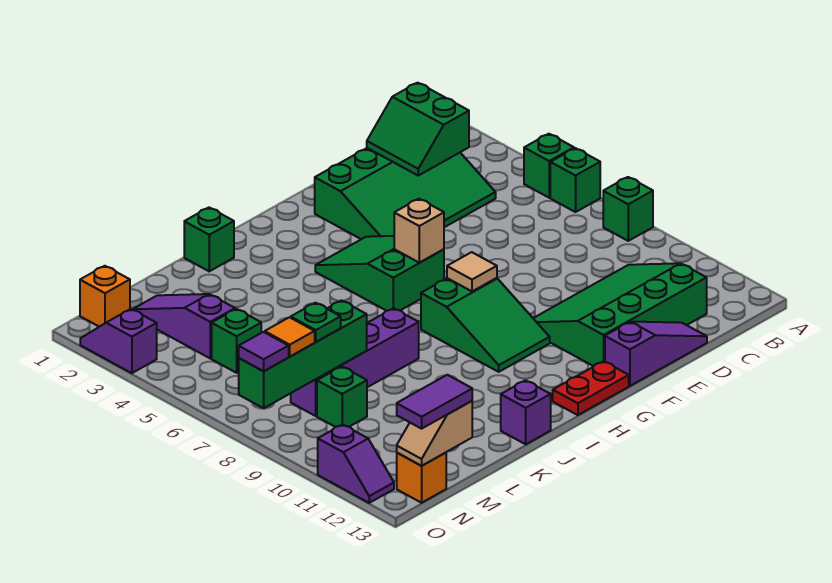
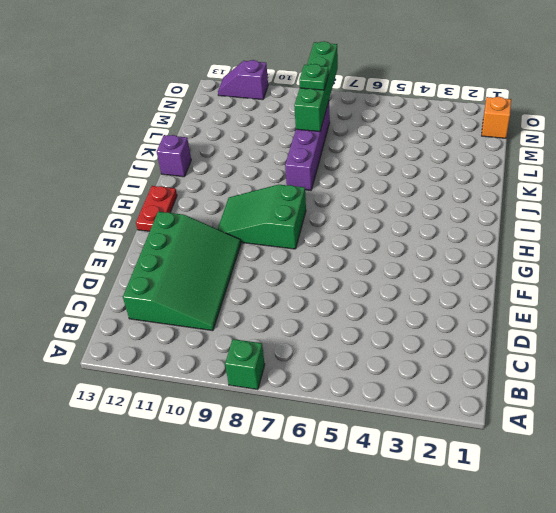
none -> green 1x1 brick [524,134,574,198]
none -> green 1x1 brick [550,148,600,212]
none -> green 3x4 slope [315,148,496,239]

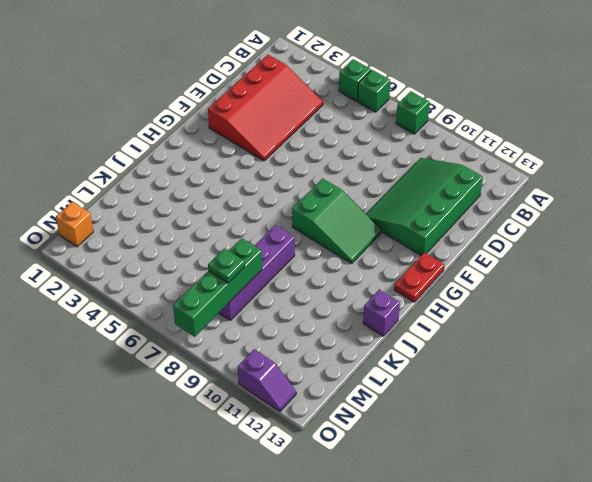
red 3x4 slope [208,55,323,161] -> green 3x4 slope [315,148,496,239]
none -> purple 1x3 slope [605,322,707,386]
none -> green 2x3 slope [315,236,444,311]
none -> green 1x1 brick [184,208,234,271]

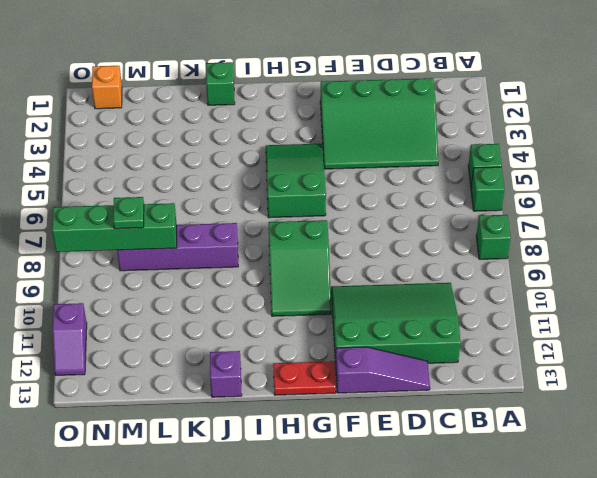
none -> purple 1x3 slope [133,294,235,358]
none -> green 1x1 brick [212,309,261,373]
none -> green 1x1 brick [317,367,367,427]

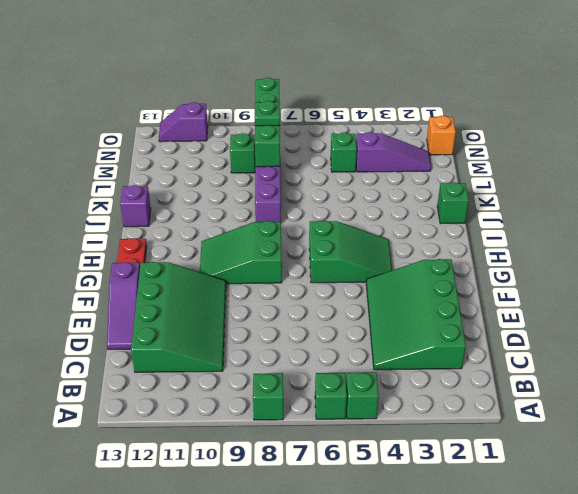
none -> orange 1x1 brick [397,453,446,503]
none -> purple 1x2 slope [80,309,157,373]
none -> green 2x2 slope [367,83,469,175]

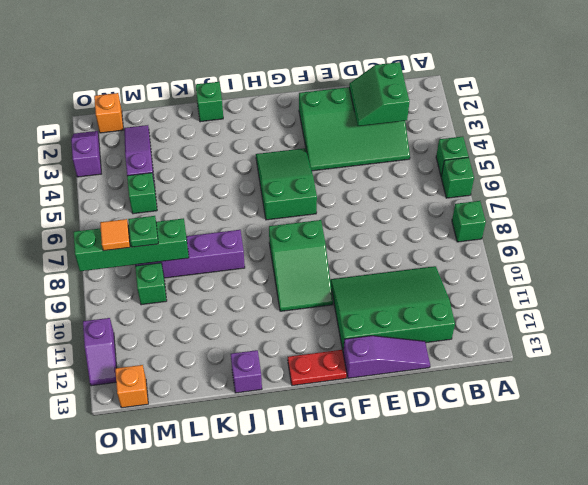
none -> tan 1x1 brick [394,199,444,263]
none -> tan 1x1 tile [447,252,497,291]
none -> tan 1x2 slope [397,401,472,466]

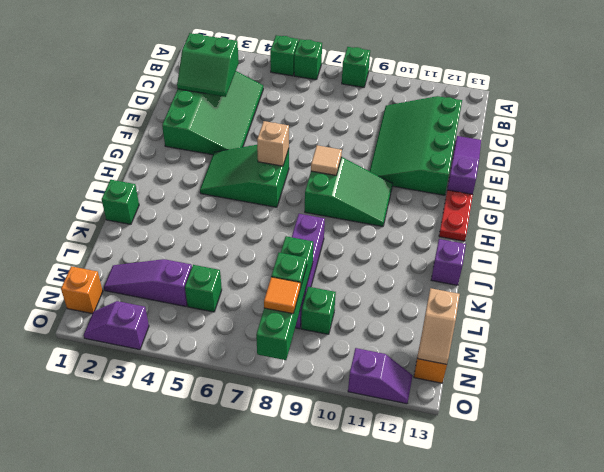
none -> purple 1x2 tile [397,375,472,429]
none -> purple 1x1 tile [239,332,289,371]

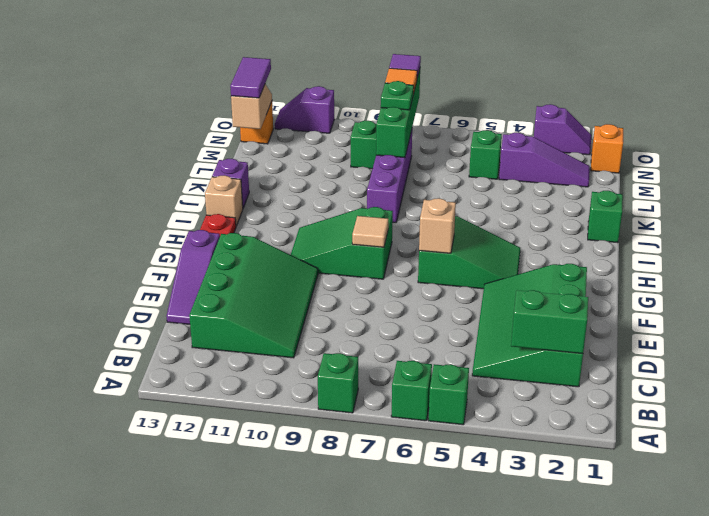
tan 1x1 brick [205,175,243,226] -> none

